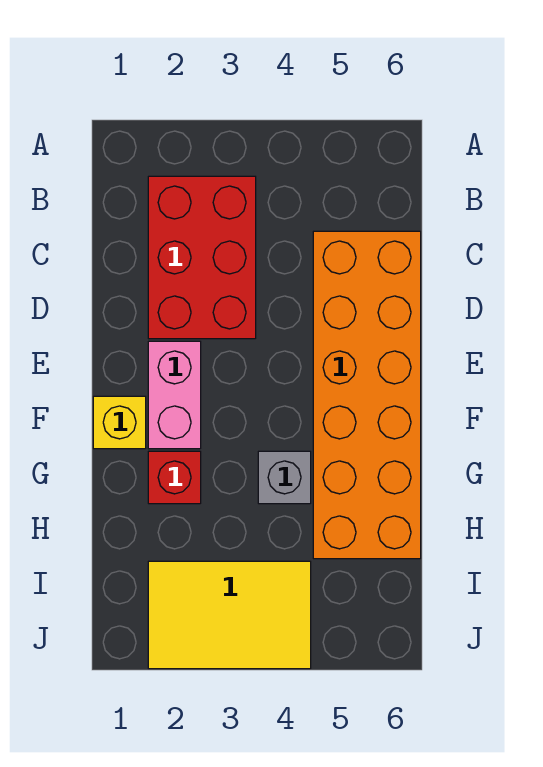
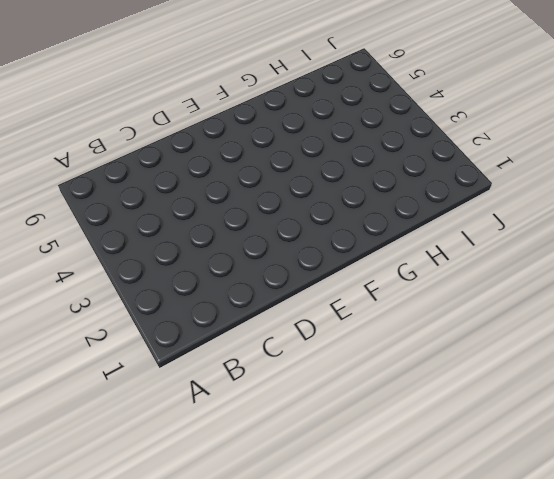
none -> red 2x3 brick [148,176,256,339]
none -> orange 2x6 brick [313,231,421,559]

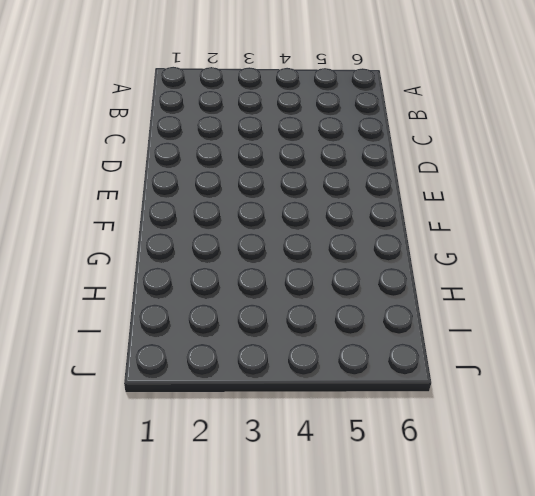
none -> red 2x3 brick [148,176,256,339]
none -> orange 2x6 brick [313,231,421,559]

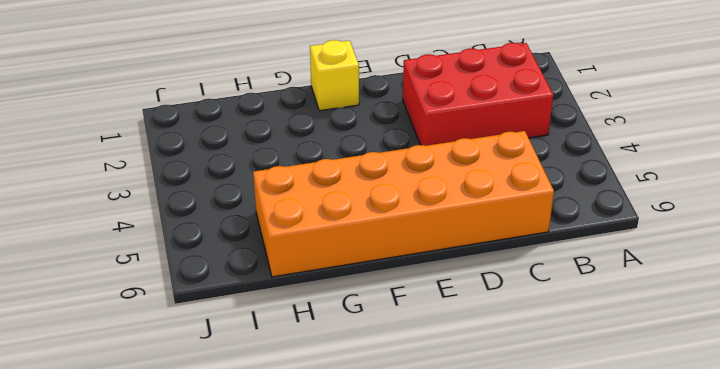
none -> pink 1x2 brick [148,341,201,449]
none -> red 1x1 brick [148,451,201,504]

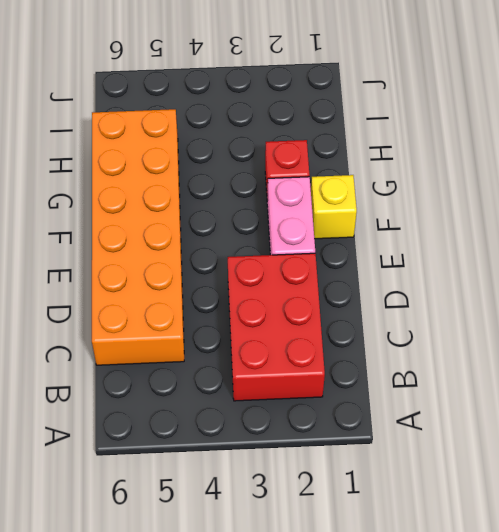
none -> grey 1x1 brick [258,451,311,504]
none -> yellow 2x3 tile [148,561,311,669]

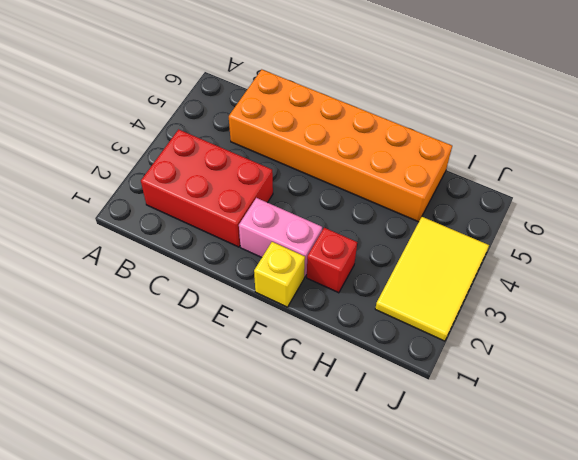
none -> grey 1x1 brick [258,451,311,504]

